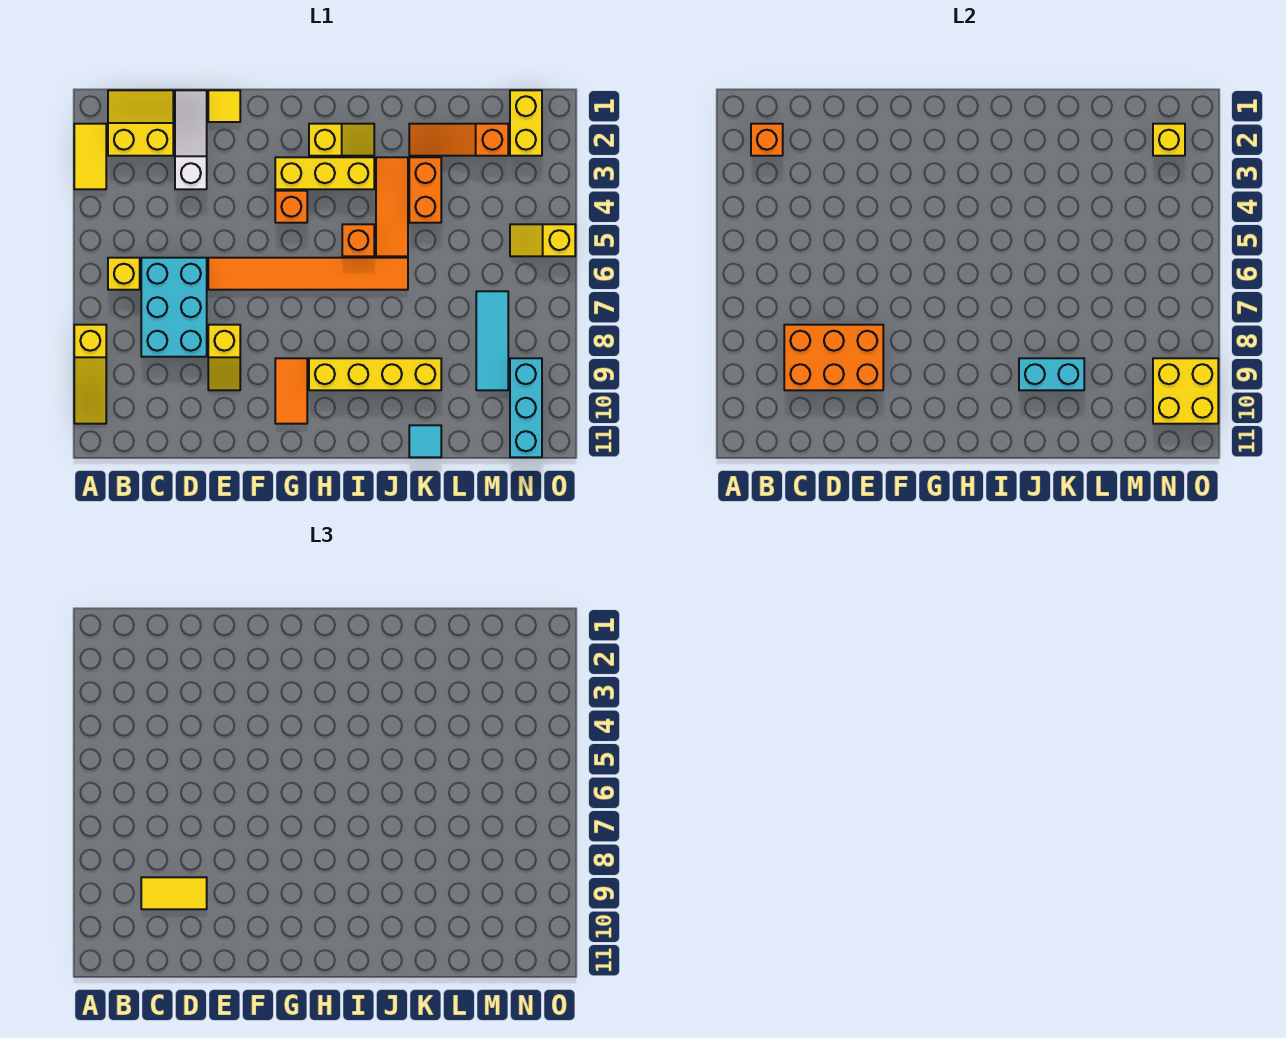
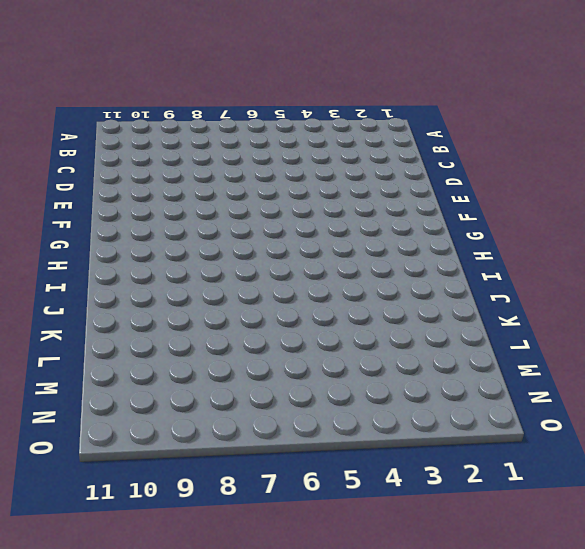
none -> yellow 1x2 tile [74,124,106,189]
none -> yellow 1x3 slope [74,325,106,424]
none -> yellow 2x2 slope [108,90,173,156]

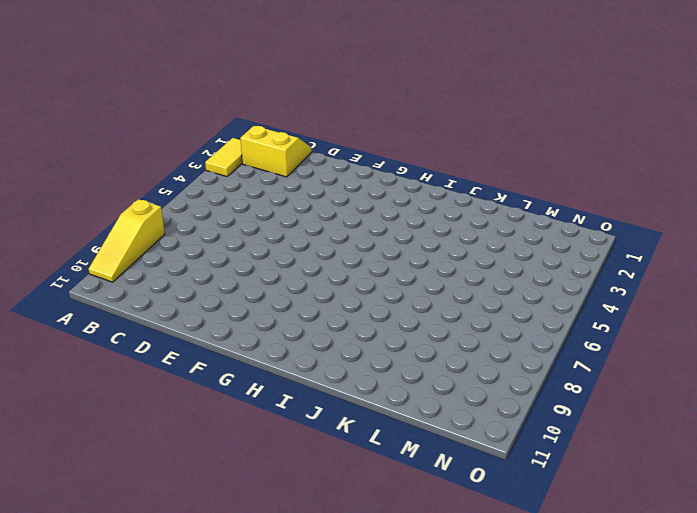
none -> yellow 1x1 brick [108,258,140,290]
none -> cyan 2x3 brick [141,258,207,357]
none -> white 1x3 slope [175,90,207,189]

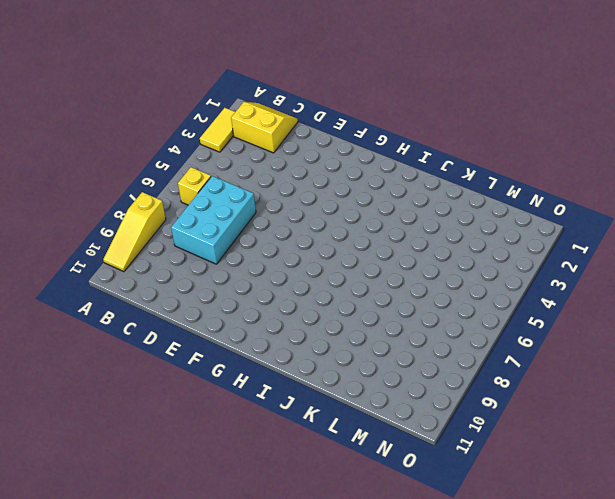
none -> white 1x3 slope [175,90,207,189]
none -> yellow 1x1 tile [208,90,240,122]
none -> orange 1x6 tile [208,258,408,290]

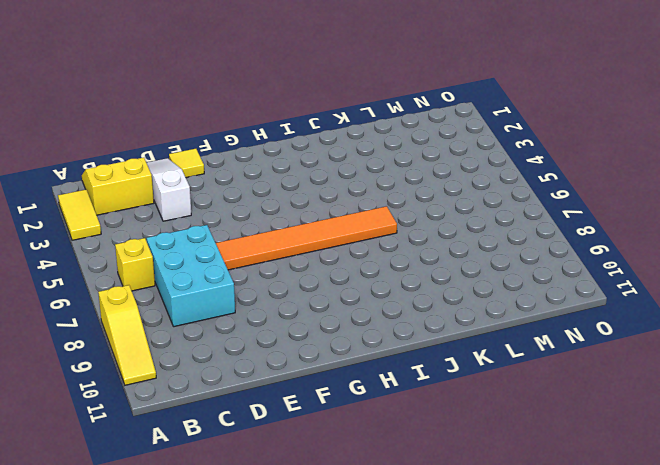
none -> yellow 1x2 slope [208,325,240,390]
none -> yellow 1x3 brick [275,157,374,189]
none -> orange 1x1 brick [275,191,307,223]

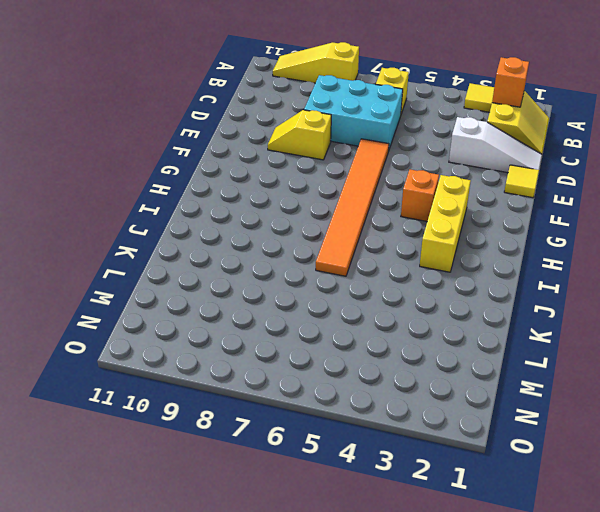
none -> orange 1x2 tile [275,358,307,424]
none -> yellow 1x2 slope [309,124,374,156]
none -> yellow 1x4 brick [309,358,441,390]

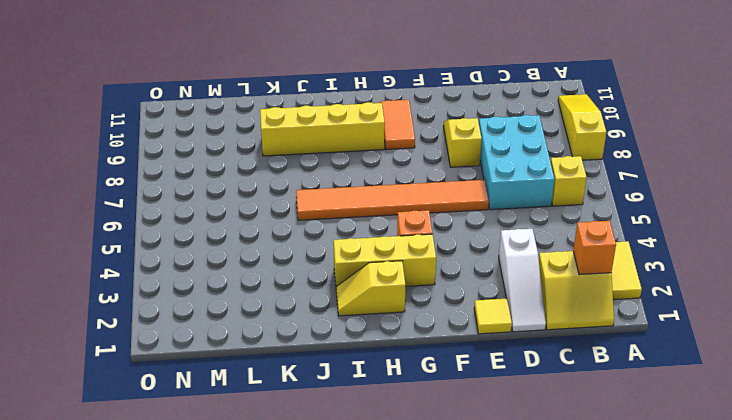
none -> orange 1x1 brick [342,224,374,256]
none -> orange 1x3 tile [376,157,408,256]
none -> orange 1x3 slope [409,124,508,156]

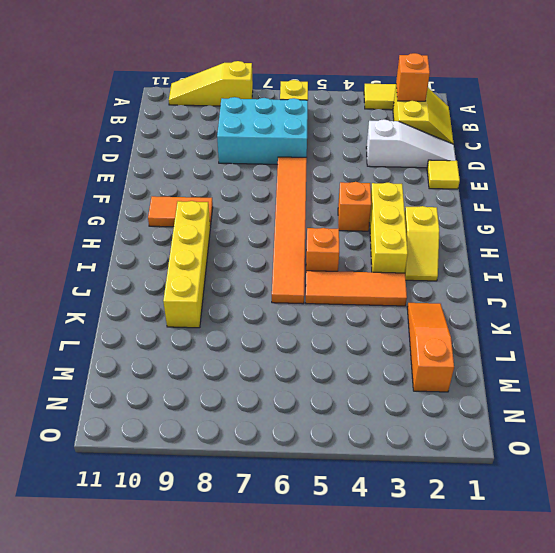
none -> yellow 1x2 slope [208,325,240,390]
none -> orange 1x2 brick [409,157,441,223]
none -> cyan 1x1 tile [409,425,441,457]

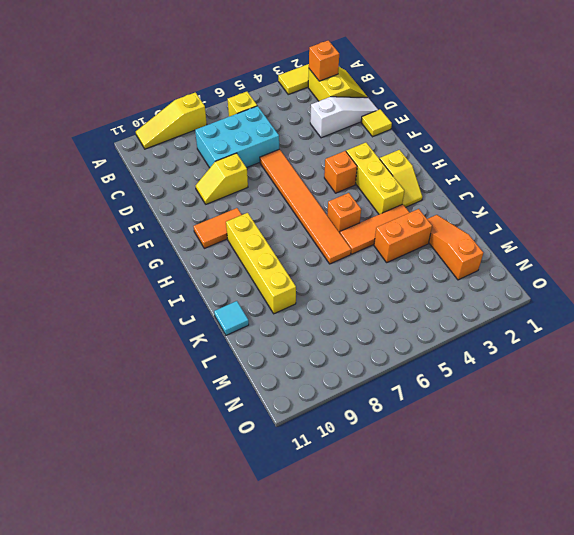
none -> cyan 1x3 tile [476,291,508,390]
none -> yellow 1x2 brick [510,90,542,156]
none -> yellow 1x2 slope [510,224,575,256]

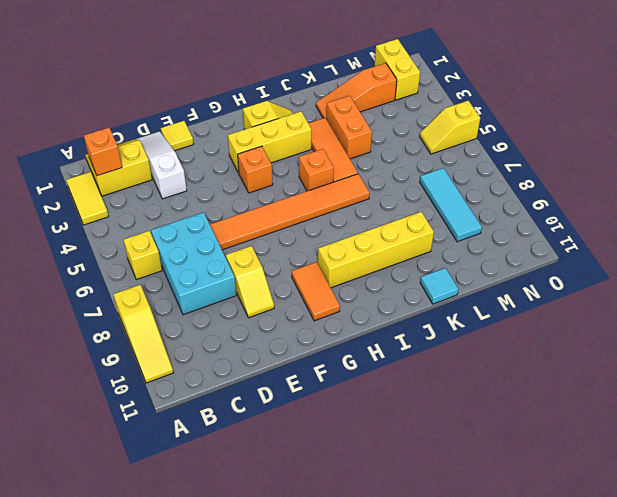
none -> cyan 1x3 brick [510,358,542,457]
none -> orange 2x3 brick [784,325,883,390]
none -> cyan 1x2 brick [1019,358,1084,390]

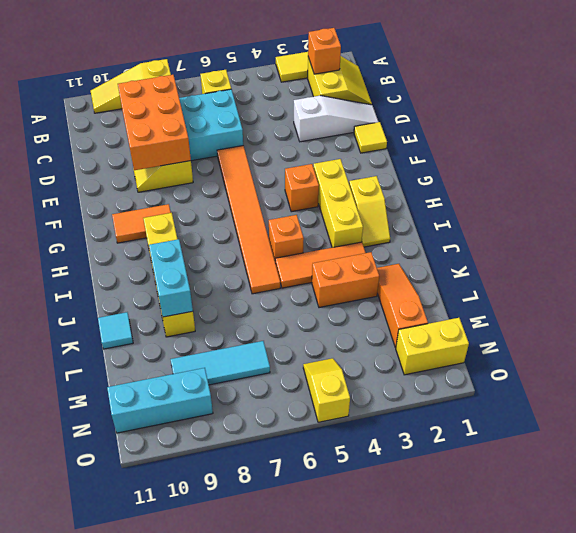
none -> yellow 1x1 brick [1153,124,1185,156]
none -> yellow 2x2 brick [1153,358,1218,424]
none -> yellow 1x2 tile [141,877,207,909]

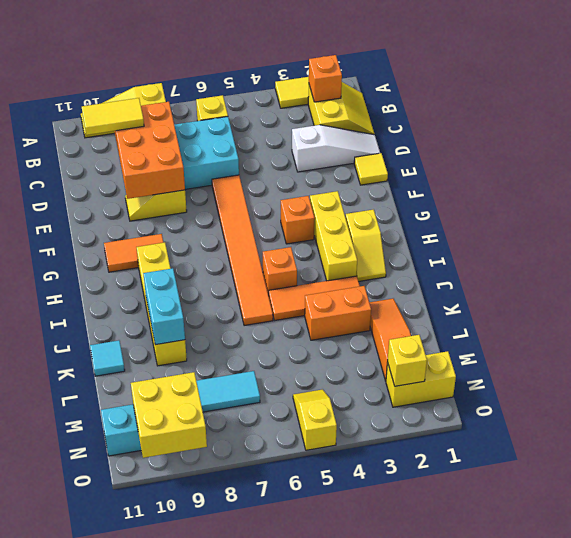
yellow 1x2 tile [82,98,144,135] -> yellow 1x2 tile turned to [141,877,207,909]

